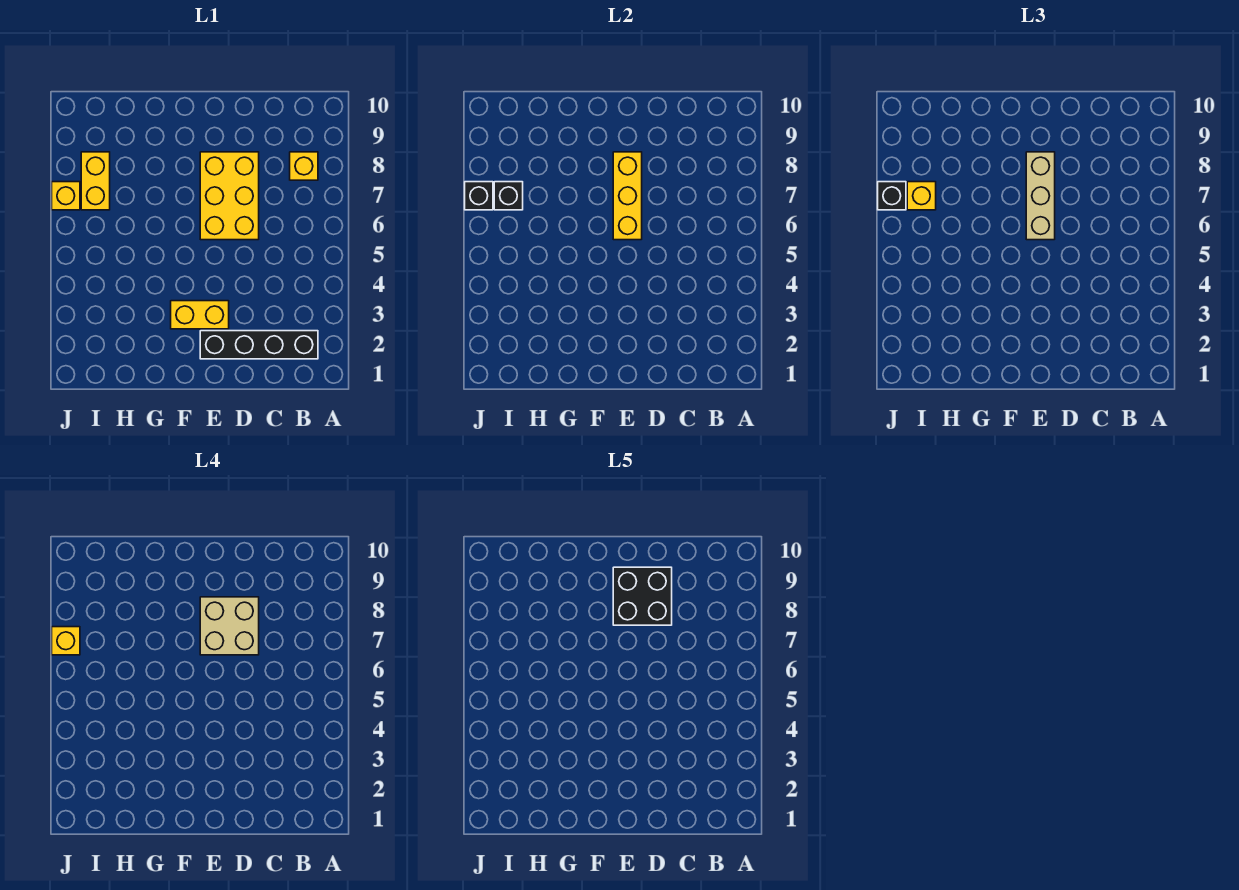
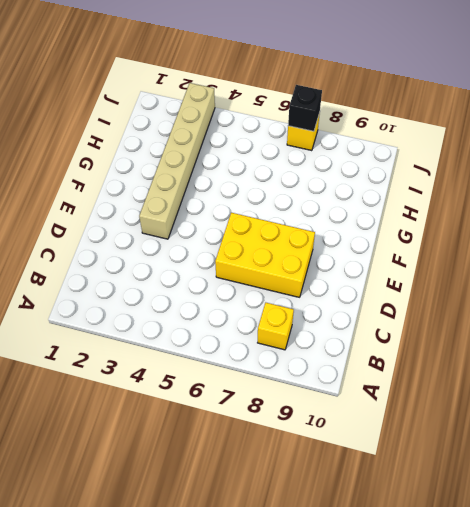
tan 1x6 brick [139,83,215,239] -> yellow 1x2 brick [171,301,229,329]
none -> black 1x4 brick [200,331,318,359]
none -> yellow 1x2 brick [81,152,110,210]
none -> yellow 1x3 brick [613,152,642,240]

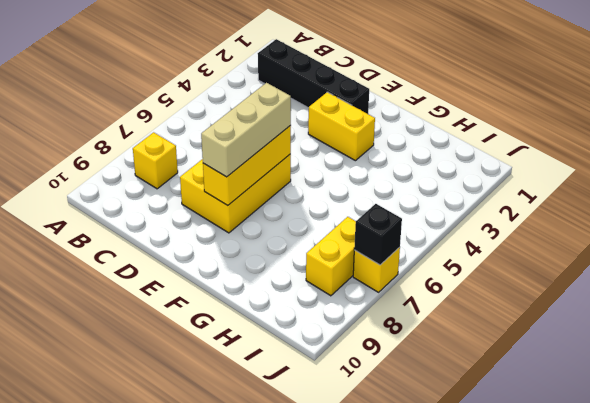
none -> black 1x1 brick [494,182,523,210]
none -> yellow 1x1 brick [907,182,936,210]
none -> black 1x1 brick [878,182,906,210]

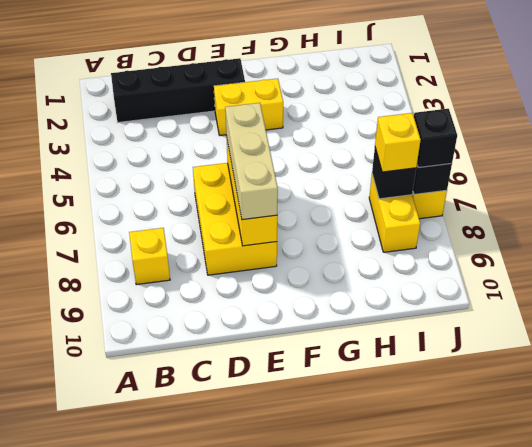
none -> tan 2x2 brick [200,597,259,655]
none -> yellow 1x1 brick [52,627,80,655]
none -> black 2x2 brick [613,567,672,625]

